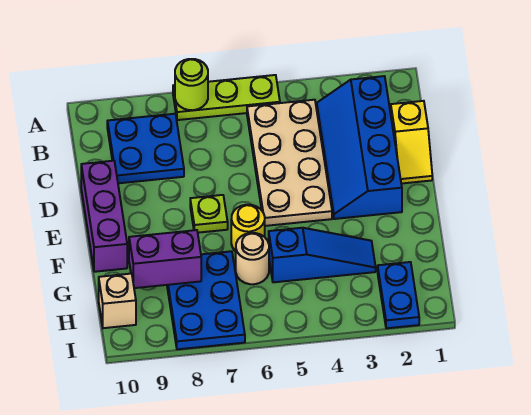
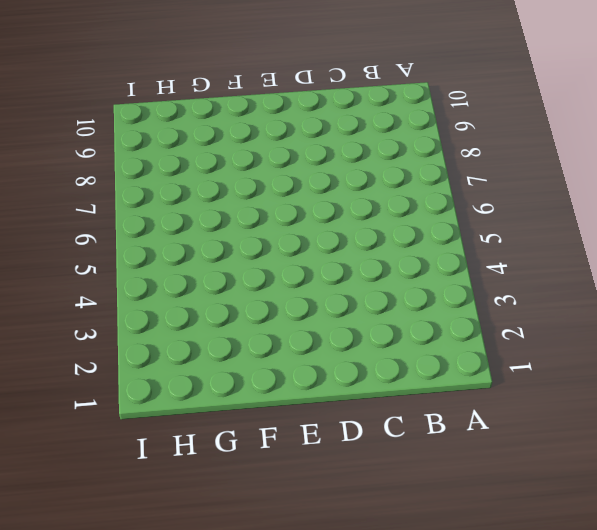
none -> lime 1x3 plate [173,75,280,120]
none -> blue 2x4 slope [317,76,402,219]
none -> tan 2x4 plate [247,100,332,226]

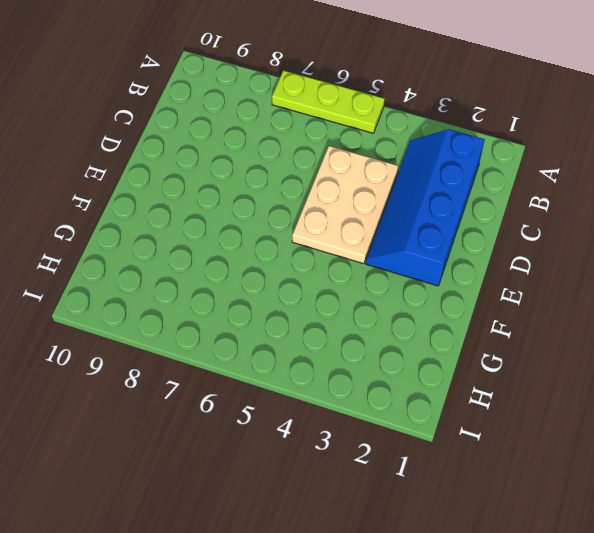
tan 2x3 plate [292,146,398,264] -> tan 2x4 plate [247,100,332,226]
none -> blue 2x2 plate [107,114,184,183]
none -> yellow 1x2 slope [391,101,432,184]
none -> purple 1x3 brick [81,161,127,272]

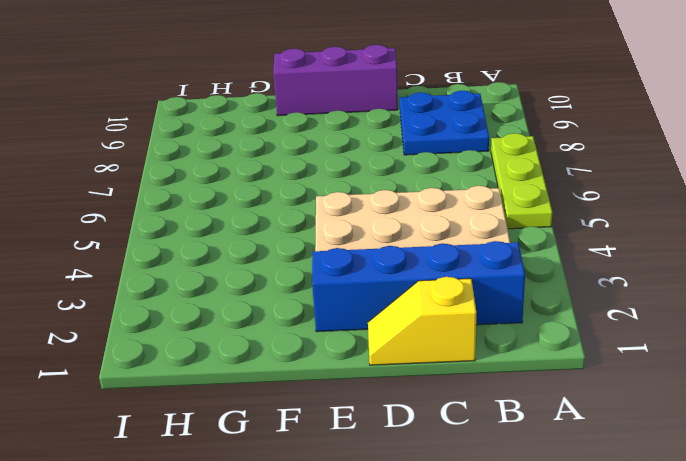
none -> lime 1x1 plate [190,195,228,233]
none -> yellow 1x1 round brick [231,205,265,251]
none -> blue 1x3 slope [269,228,376,282]

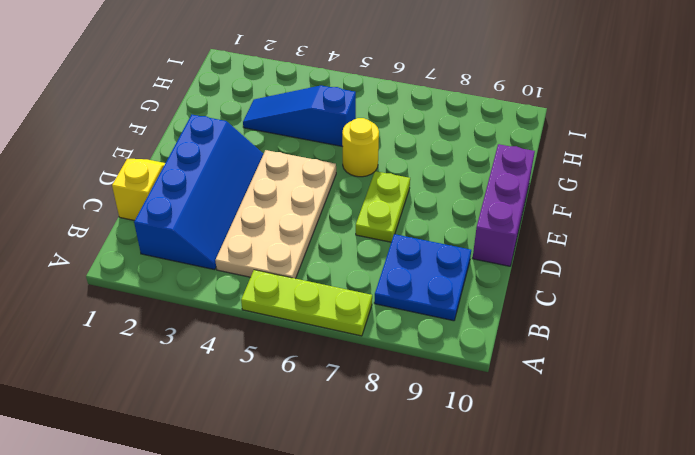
lime 1x2 plate [356,171,410,242] -> lime 1x1 plate [190,195,228,233]
none -> tan 1x1 round brick [236,233,269,284]
none -> blue 2x3 plate [167,251,245,349]
none -> blue 1x2 plate [378,262,419,328]

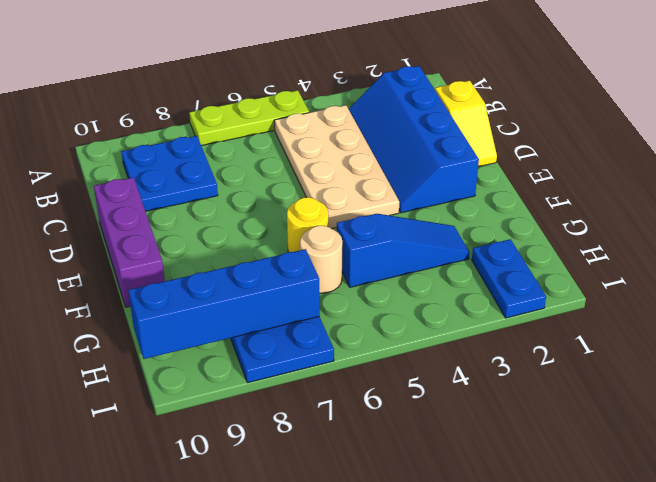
blue 1x4 brick [128,249,320,359] -> none
none -> lime 1x1 plate [190,195,228,233]
none -> tan 1x1 brick [99,274,136,328]
none -> lime 1x1 round brick [175,59,208,110]

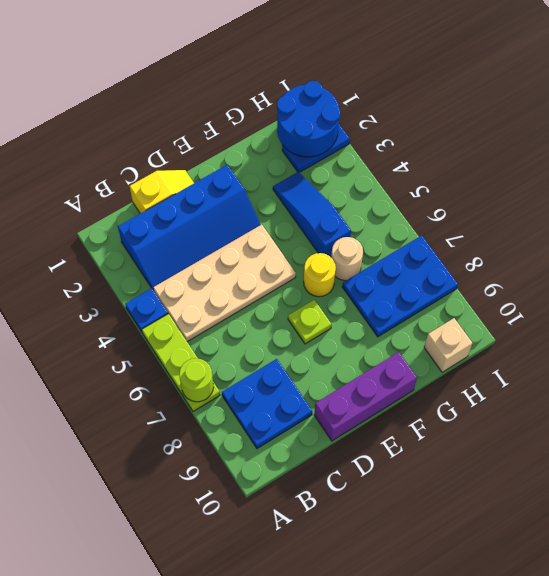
blue 1x1 plate [125,288,168,332] -> none
blue 2x2 round brick [277,81,340,157] -> none
none -> purple 1x2 brick [129,230,201,288]

